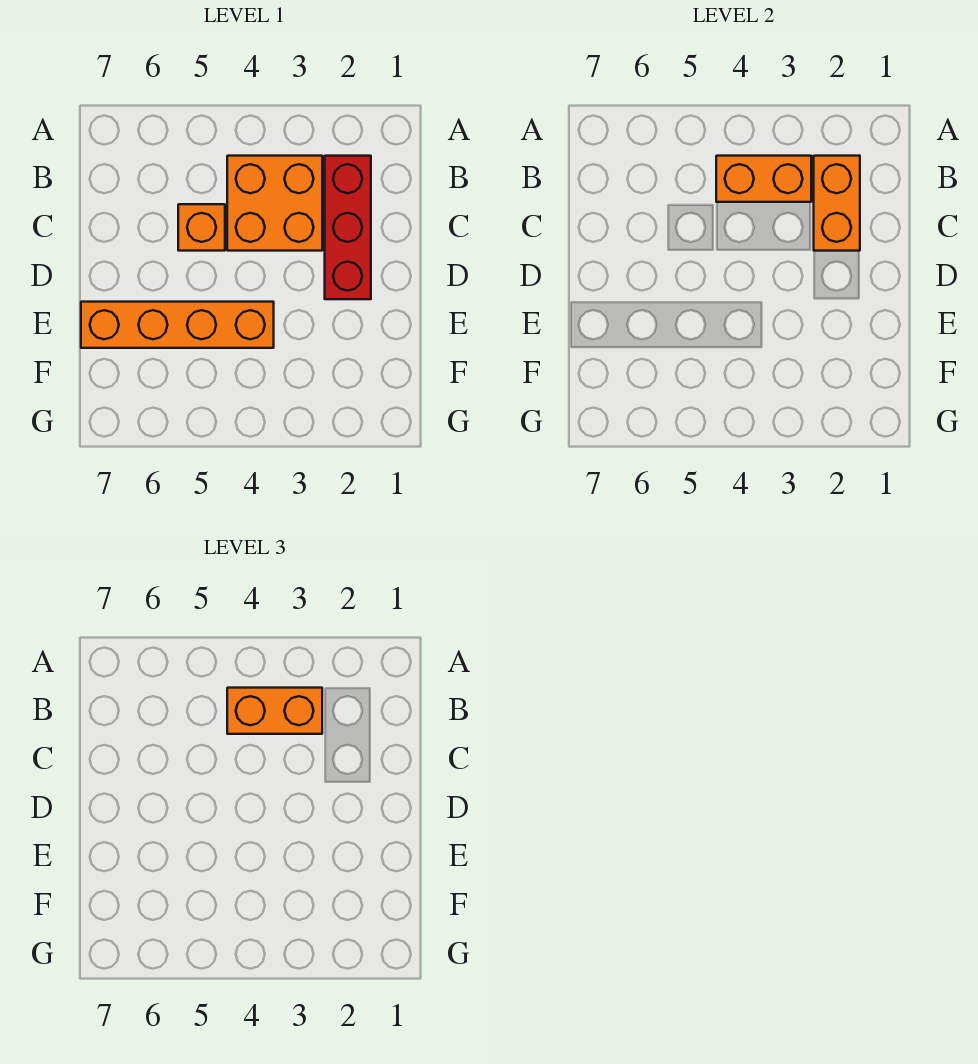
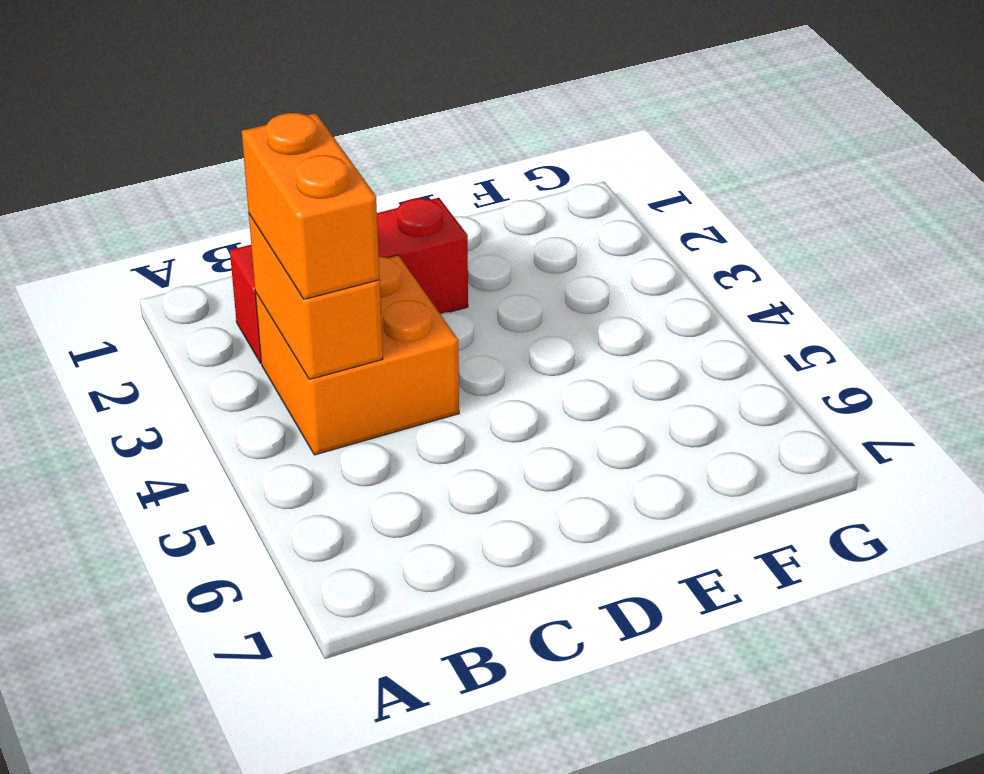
none -> orange 1x1 brick [178,204,225,251]
none -> orange 1x4 brick [81,302,274,348]

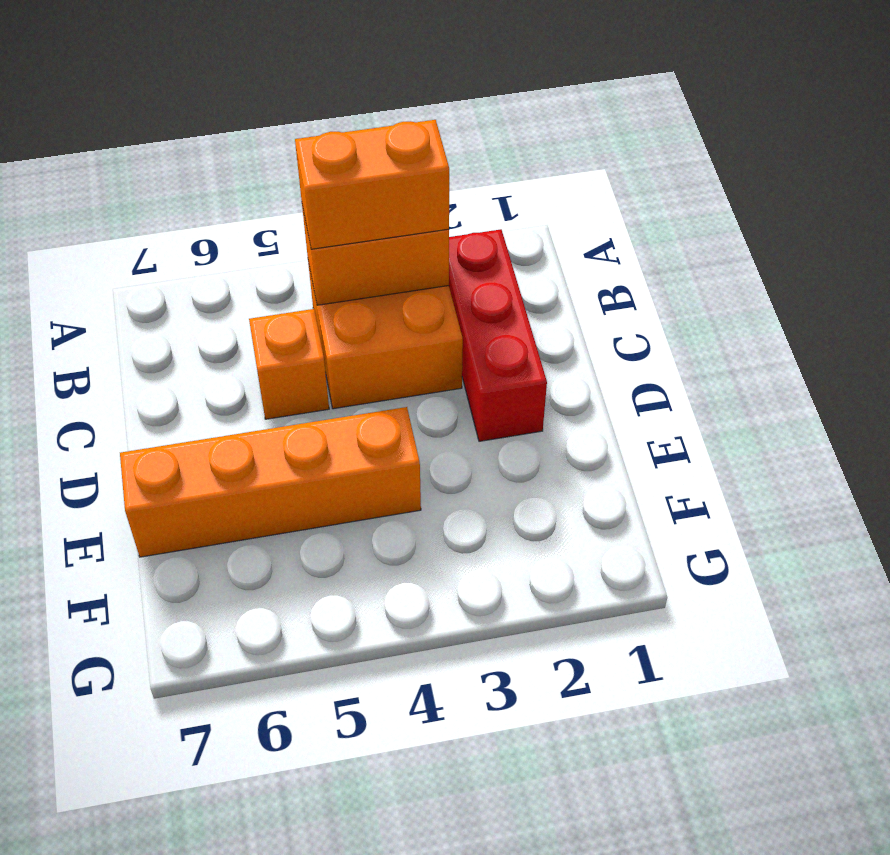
none -> orange 1x2 brick [814,156,860,251]

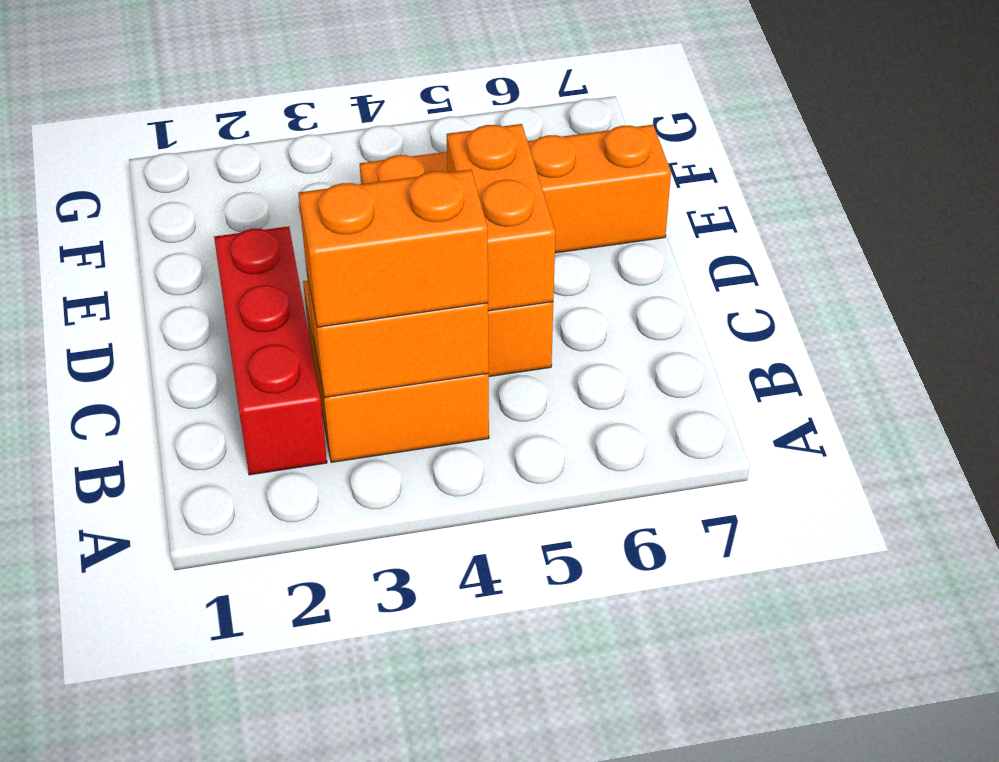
orange 1x2 brick [447,124,555,311] -> orange 1x2 brick moved to [814,156,860,251]

